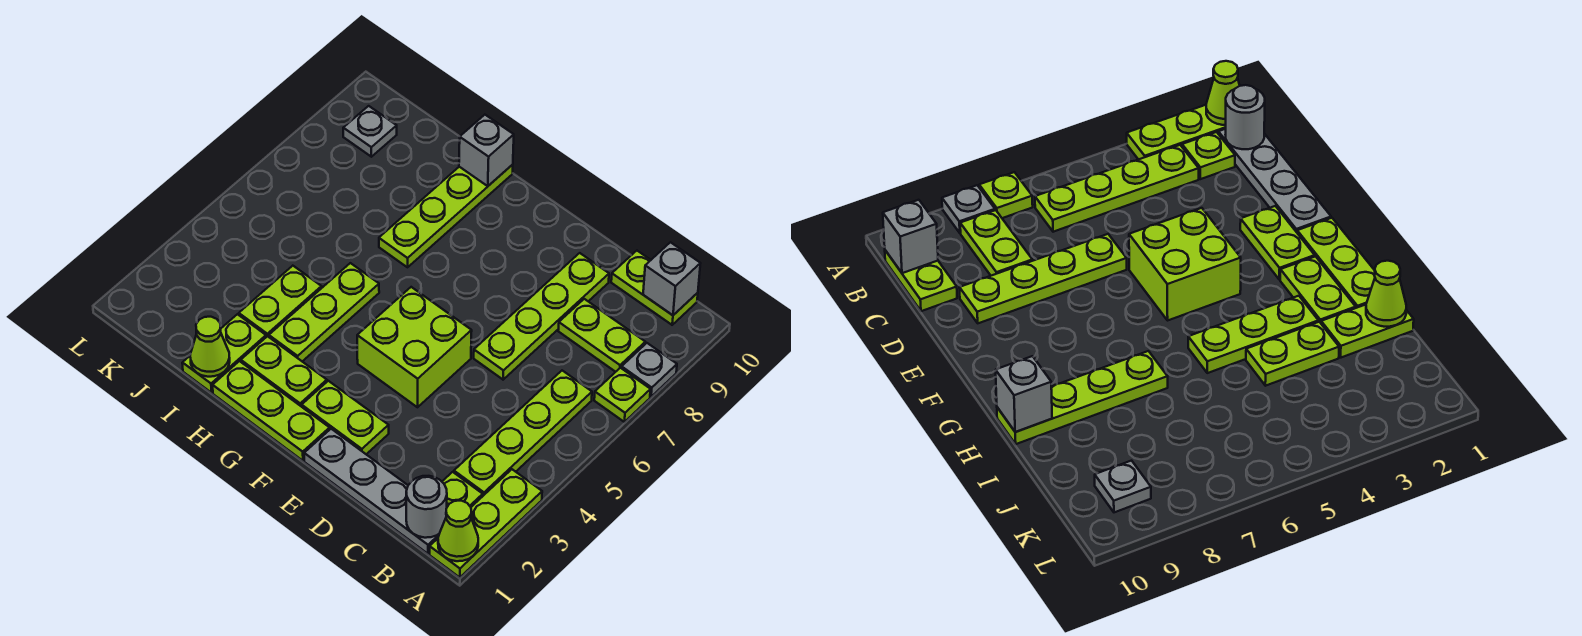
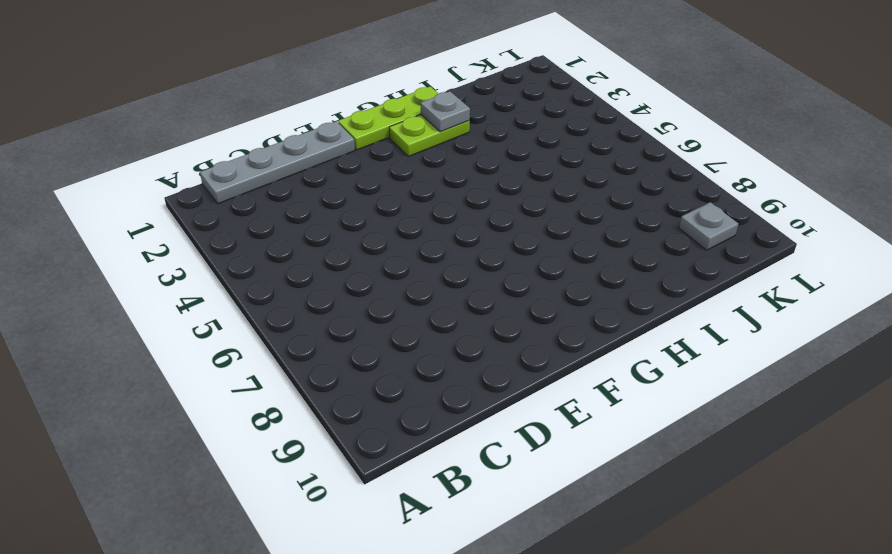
grey 1x1 plate [421,91,470,132] -> grey 1x1 plate moved to [622,343,677,397]
none -> lime 1x3 plate [430,469,542,577]
none -> lime 1x1 plate [594,368,651,422]
none -> lime 1x1 plate [442,472,483,507]

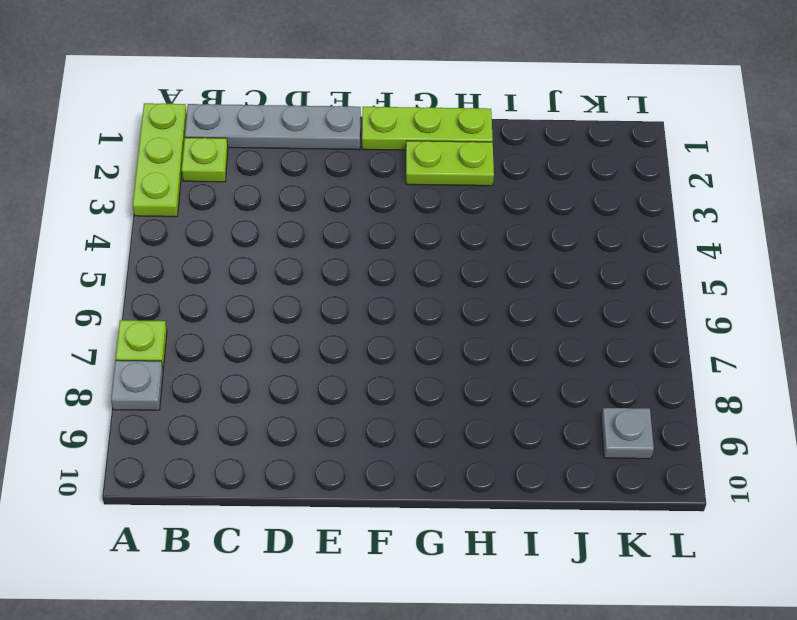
none -> lime 1x4 plate [454,371,592,496]
none -> lime 1x2 plate [558,299,645,372]
none -> lime 1x2 plate [611,251,698,325]

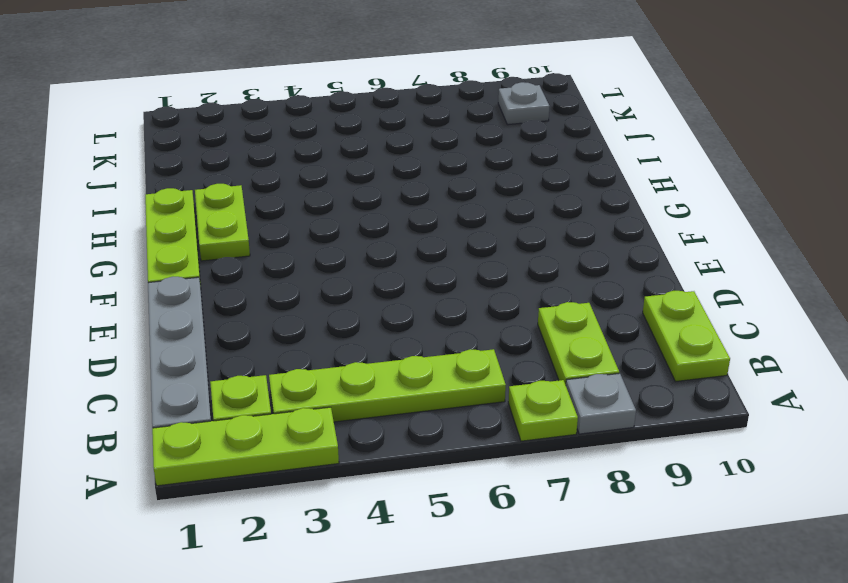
none -> lime 1x4 plate [474,253,609,380]
none -> lime 1x2 plate [302,381,389,454]
none -> lime 2x2 brick [357,287,472,407]

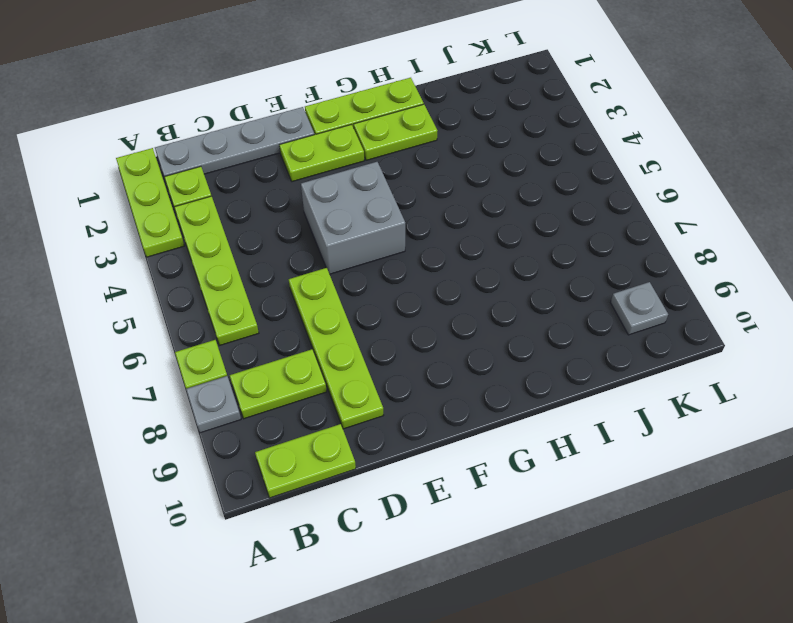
grey 2x2 brick [301,162,405,274] -> lime 2x2 brick [357,287,472,407]
none -> lime 1x3 plate [269,263,379,361]
none -> lime 1x4 plate [379,165,513,267]
none -> lime 1x2 plate [182,314,266,393]

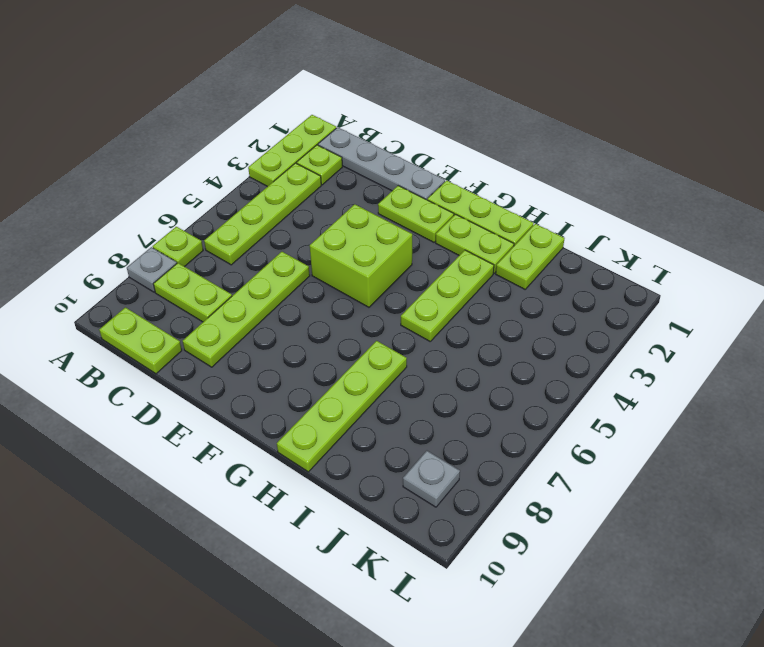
none -> lime 1x2 plate [239,266,322,337]
none -> lime 1x1 cone [438,501,478,561]
none -> grey 1x1 round brick [406,476,447,538]

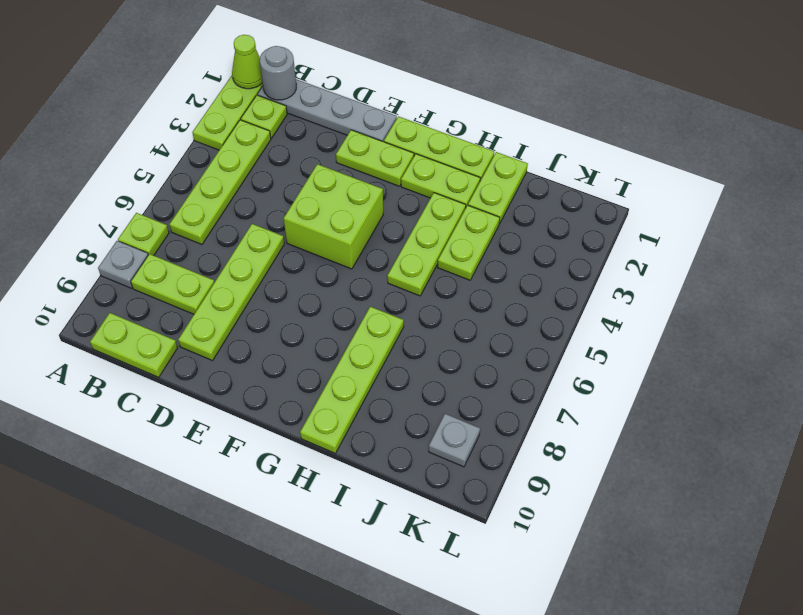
none -> grey 1x1 brick [643,242,701,315]
none -> grey 1x1 brick [459,115,514,186]
none -> lime 1x1 cone [190,317,230,377]

